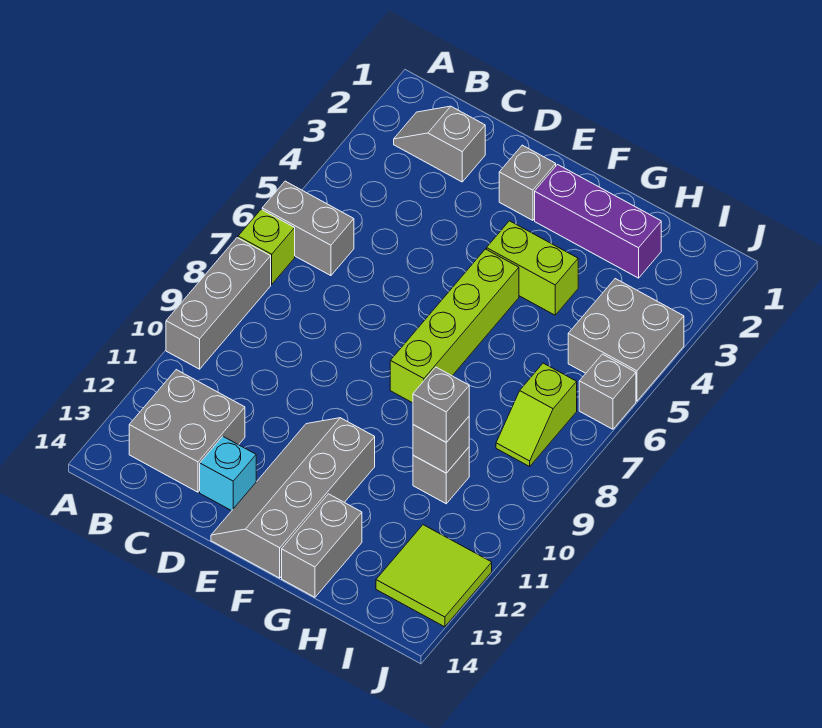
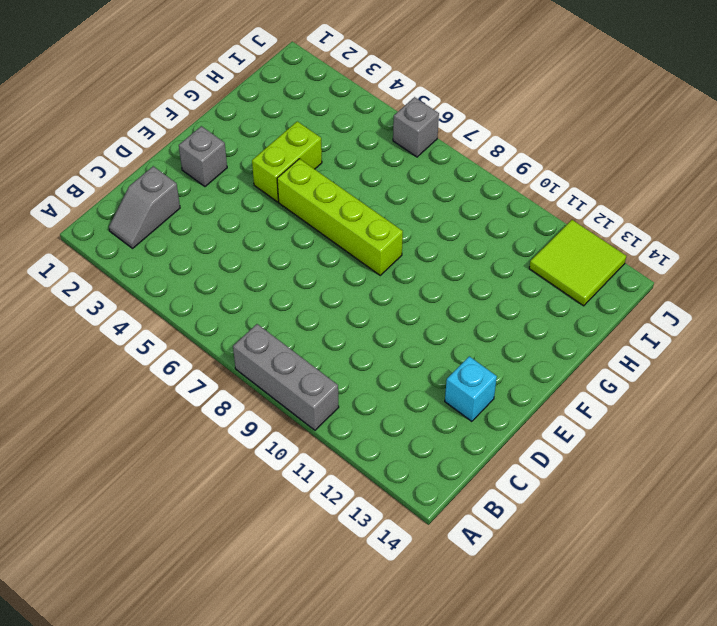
none -> grey 1x2 brick [262,181,354,276]
none -> lime 1x1 brick [238,209,295,284]
none -> grey 2x2 brick [129,370,245,492]

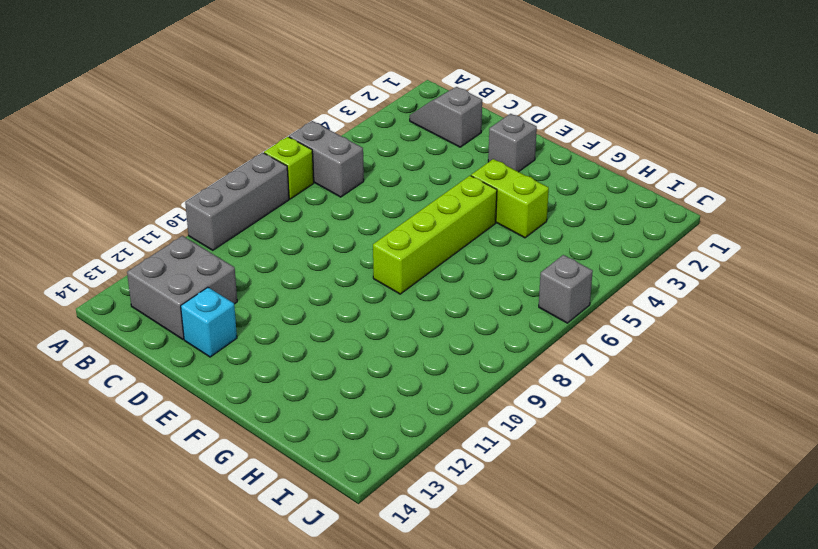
none -> grey 2x4 slope [211,418,375,578]
none -> purple 1x3 brick [535,165,661,278]
none -> grey 1x2 brick [282,494,362,597]

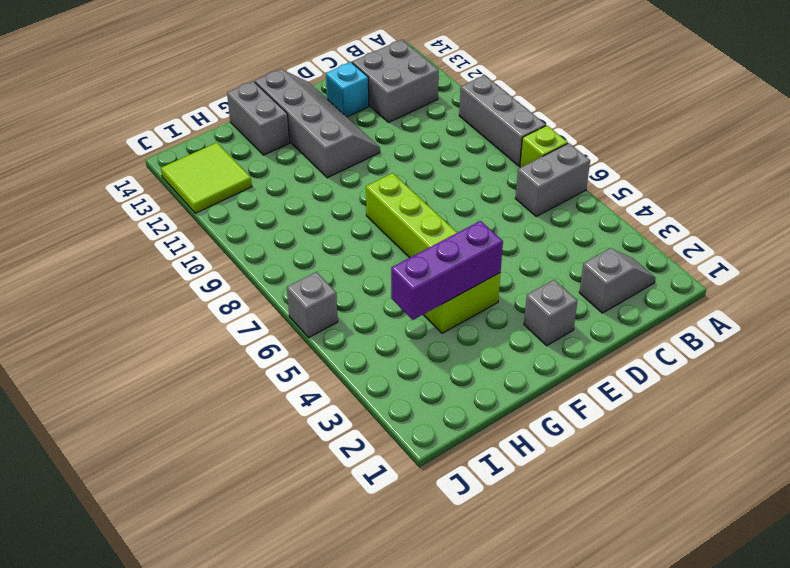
purple 1x3 brick [391,221,503,320] -> purple 1x3 brick moved to [535,165,661,278]
none -> grey 1x1 brick [413,447,469,504]
none -> grey 2x2 brick [568,279,684,401]
none -> lime 1x2 slope [496,363,577,466]

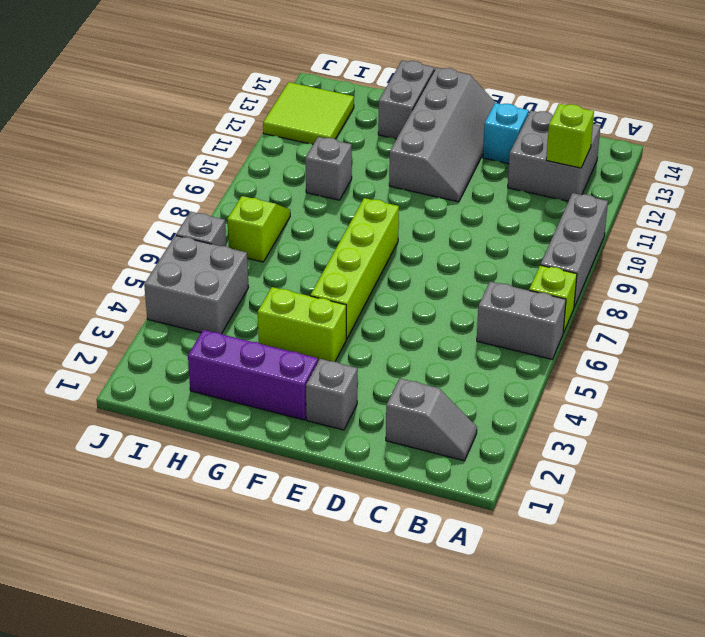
lime 1x1 brick [546,104,594,168] -> none
none -> grey 1x1 brick [413,417,469,473]
none -> grey 1x1 brick [413,367,469,442]

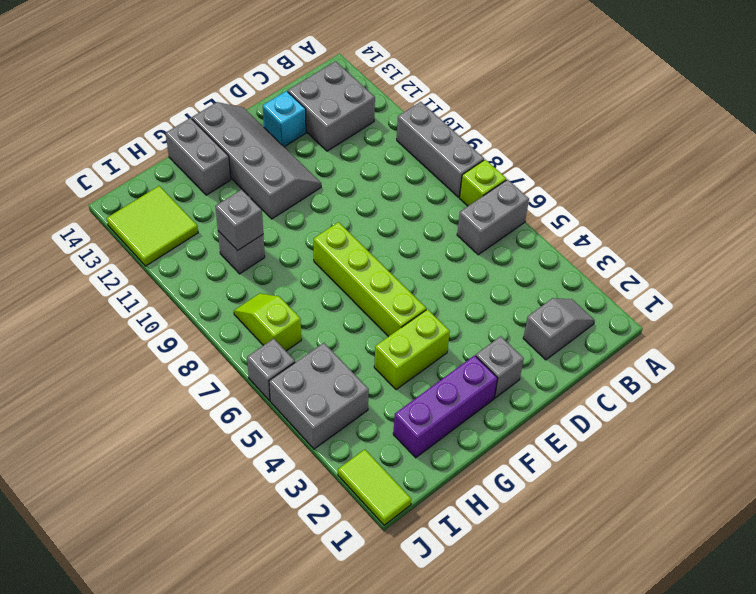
lime 1x2 tile [338,449,411,525] -> none
none -> grey 1x1 brick [413,367,469,442]

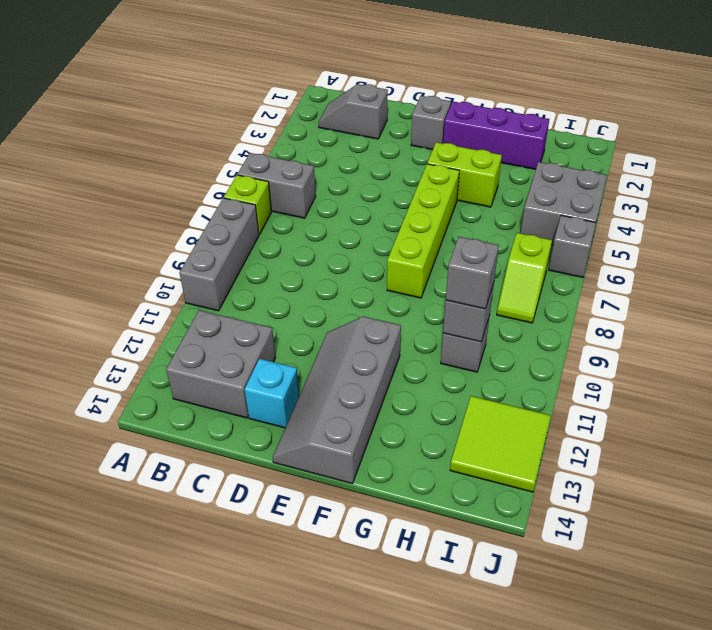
none -> grey 1x2 brick [282,494,362,597]

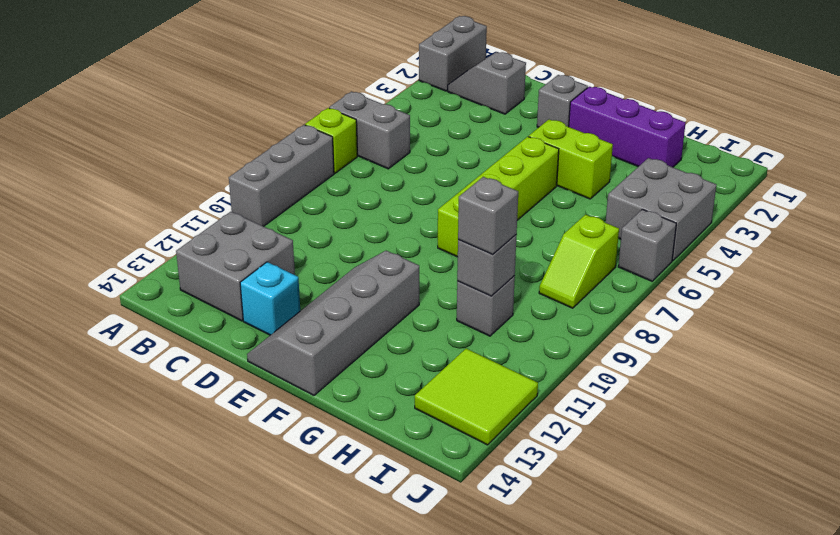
grey 1x2 brick [419,16,487,91] -> grey 1x2 brick moved to [282,494,362,597]

